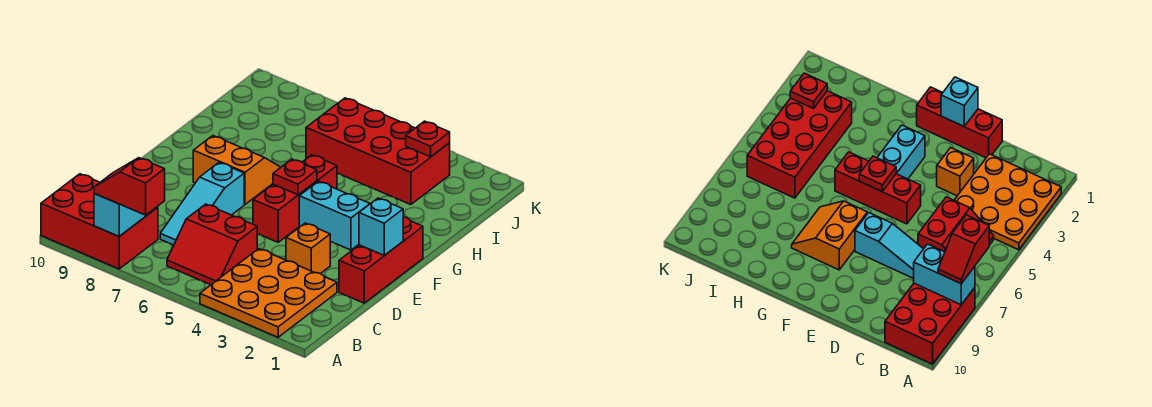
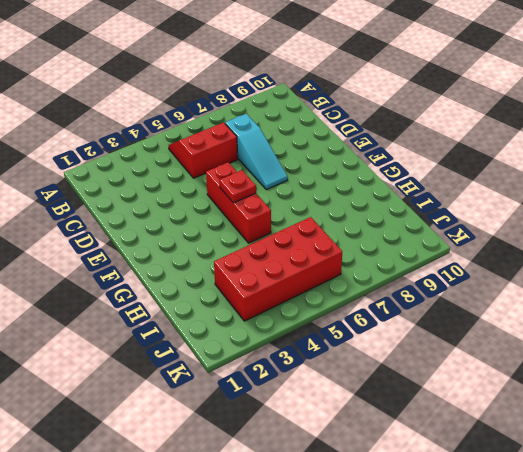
cyan 1x3 slope [225,114,288,190] -> cyan 1x3 slope turned to [160,163,244,245]
none -> orange 3x3 plate [200,249,337,337]
none -> red 2x3 brick [41,174,158,269]
none -> red 1x3 brick [339,217,423,303]

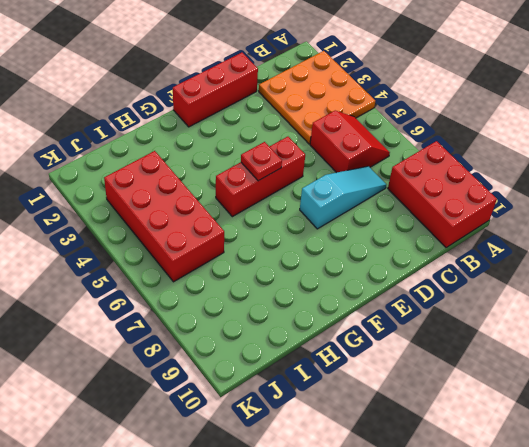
none -> orange 1x1 brick [286,223,330,274]
none -> cyan 1x2 brick [299,181,370,250]
none -> orange 2x2 slope [193,136,281,204]

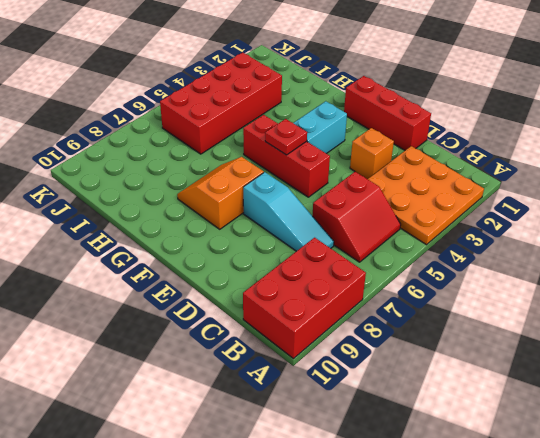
none -> cyan 1x2 brick [94,194,158,236]
none -> cyan 1x1 brick [359,198,403,255]
none -> red 1x1 plate [406,121,450,157]

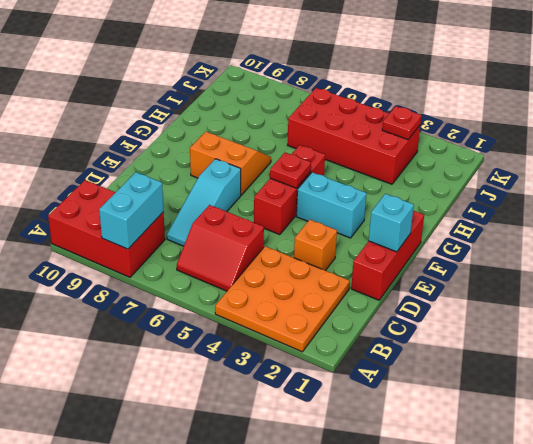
none -> red 1x2 slope [94,158,165,215]

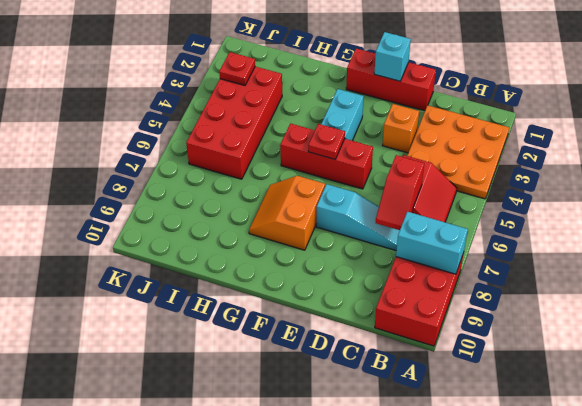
red 1x2 slope [376,155,424,230] -> red 1x2 slope moved to [94,158,165,215]

